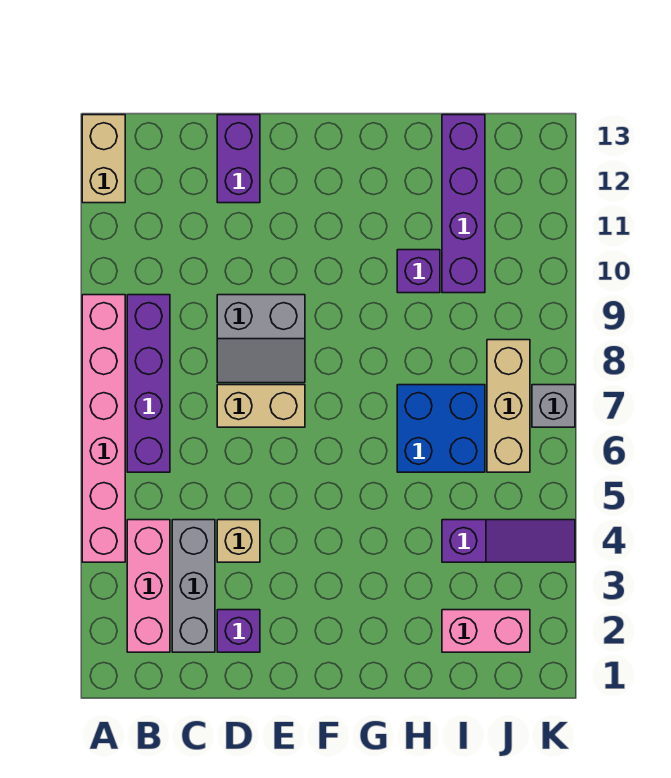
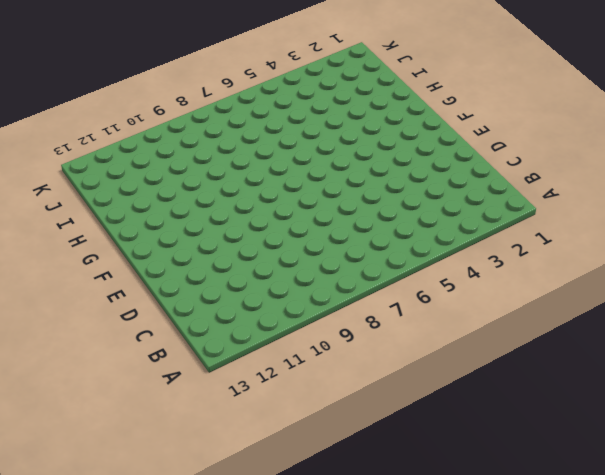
none -> pink 1x6 brick [82,295,125,562]
none -> tan 1x2 brick [82,115,125,203]
none -> pink 1x3 brick [127,520,170,652]

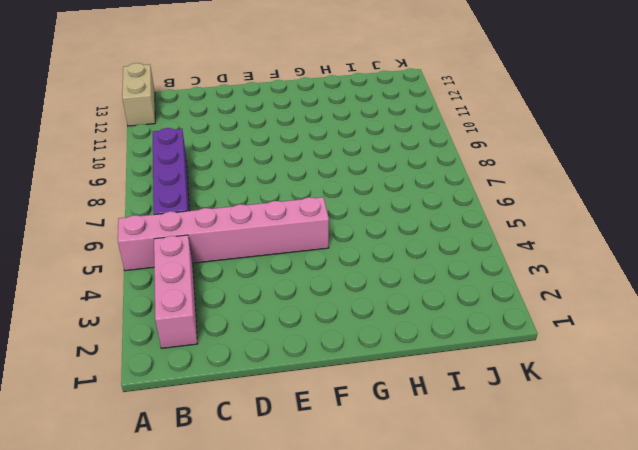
pink 1x6 brick [118,197,329,271] -> pink 1x6 brick turned to [82,295,125,562]
none -> grey 1x3 brick [172,520,215,652]
none -> purple 1x1 brick [217,610,260,652]
none -> tan 1x1 brick [217,520,260,562]

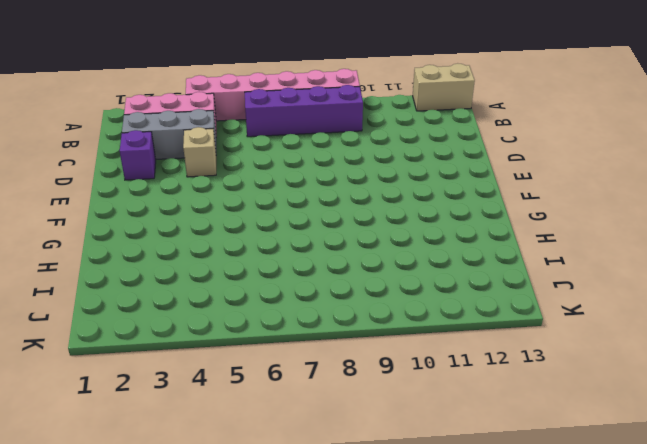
none -> tan 1x2 brick [217,385,305,427]
none -> grey 2x2 slope [217,295,305,383]
none -> purple 1x2 brick [217,115,260,203]

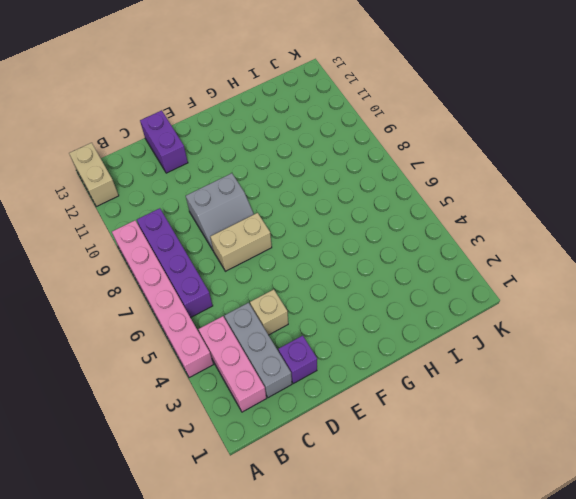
none -> blue 2x2 brick [397,385,485,472]
none -> purple 1x1 brick [397,250,440,293]
none -> pink 1x2 brick [442,610,530,652]

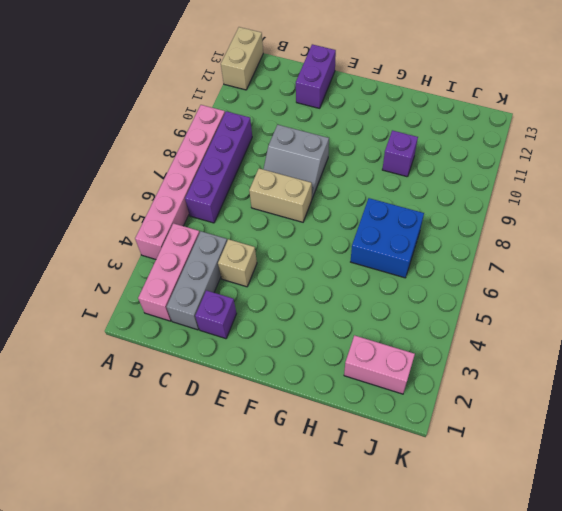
none -> purple 1x3 slope [442,520,575,562]
none -> purple 1x4 brick [442,115,485,293]
none -> tan 1x3 brick [487,340,530,472]

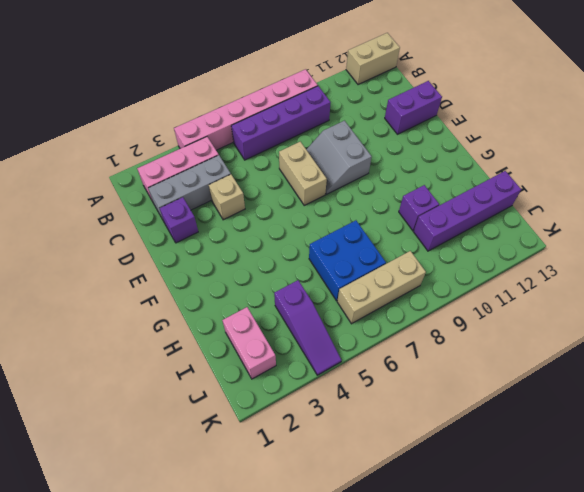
none -> grey 1x1 brick [532,385,575,427]

